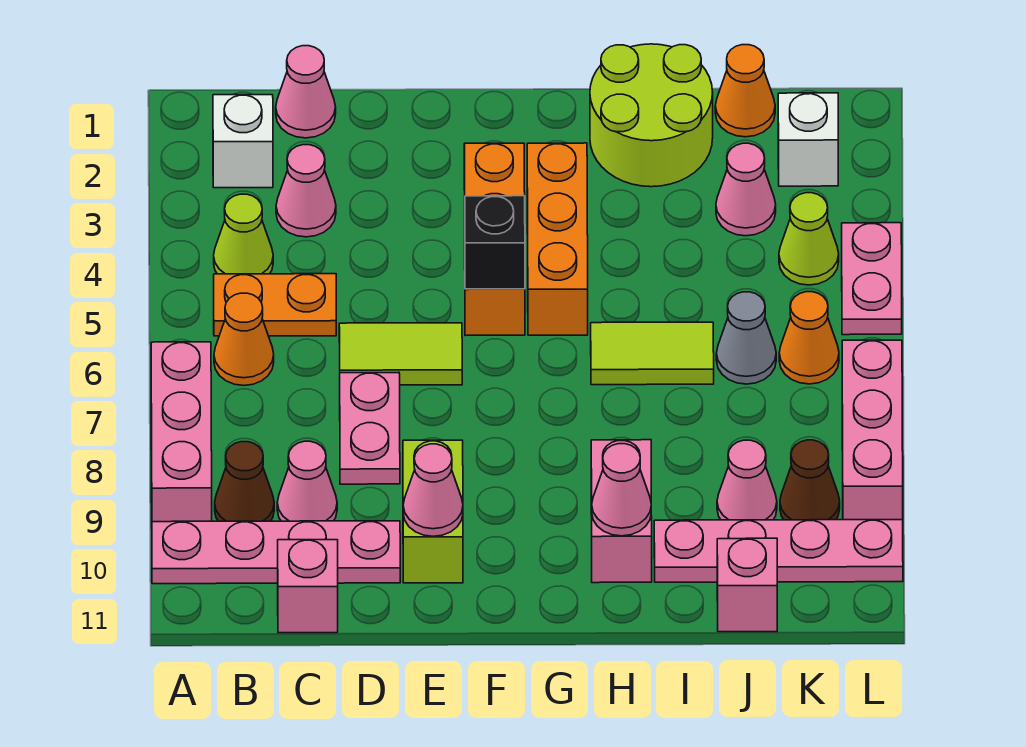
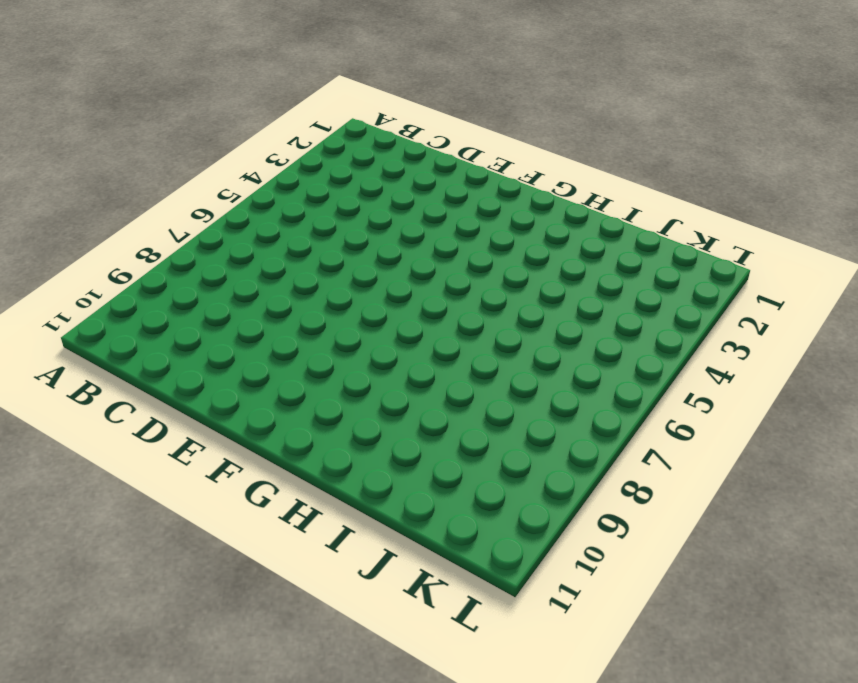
none -> pink 1x3 brick [151,342,212,522]
none -> pink 1x4 plate [152,521,400,584]
none -> white 1x1 brick [213,95,273,188]
none -> lime 1x1 cone [214,194,273,274]

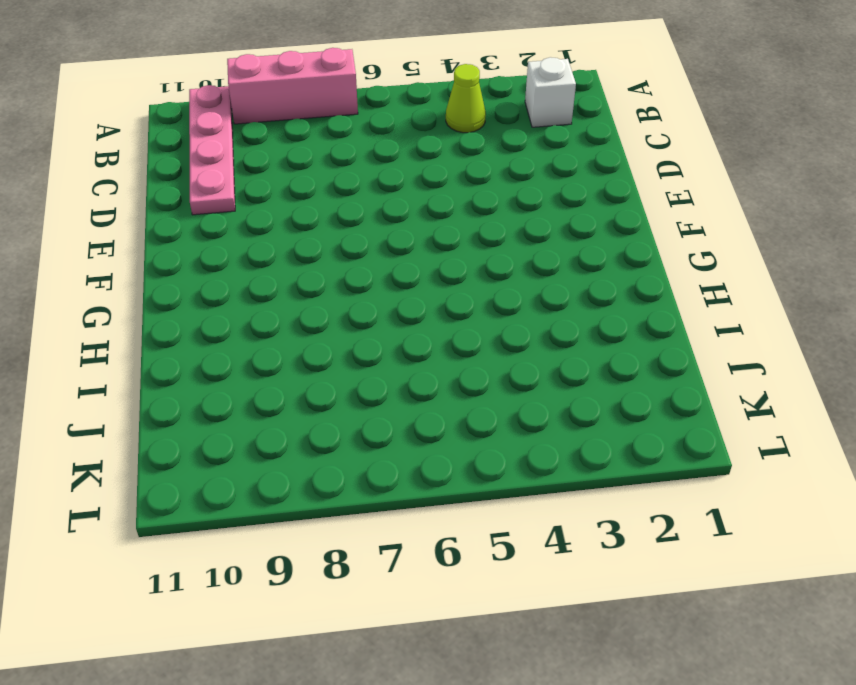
none -> orange 1x2 plate [214,274,336,336]
none -> orange 1x1 cone [214,293,274,385]
none -> brown 1x1 cone [215,442,274,521]
none -> pink 1x1 cone [276,46,336,138]

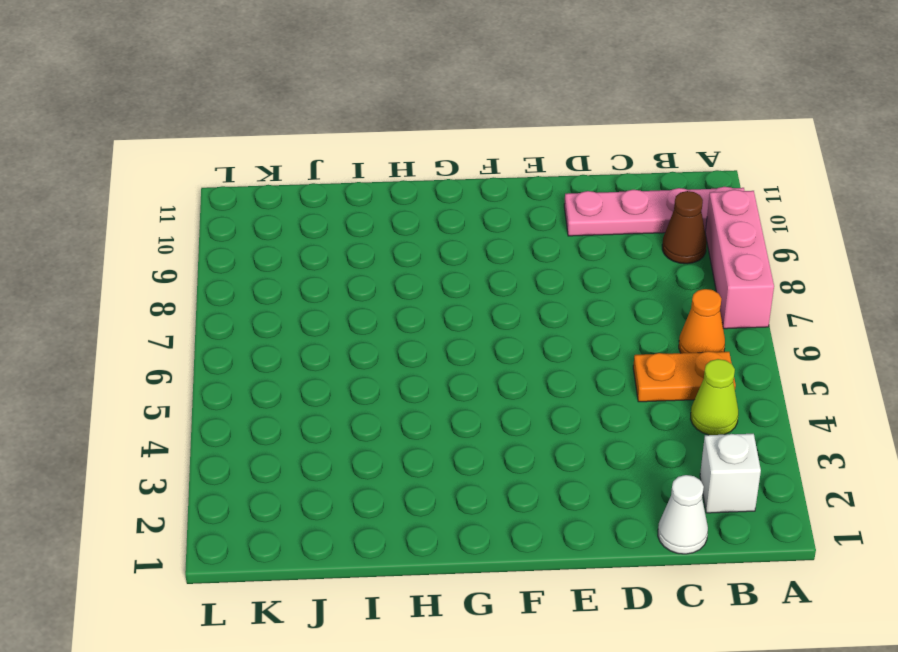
white 1x1 cone [658,475,708,554] -> pink 1x1 cone [276,46,336,138]
none -> pink 1x1 cone [276,145,336,237]
none -> pink 1x1 cone [277,441,337,521]
none -> pink 1x1 brick [278,540,338,633]
none -> lime 1x2 tile [339,323,462,385]

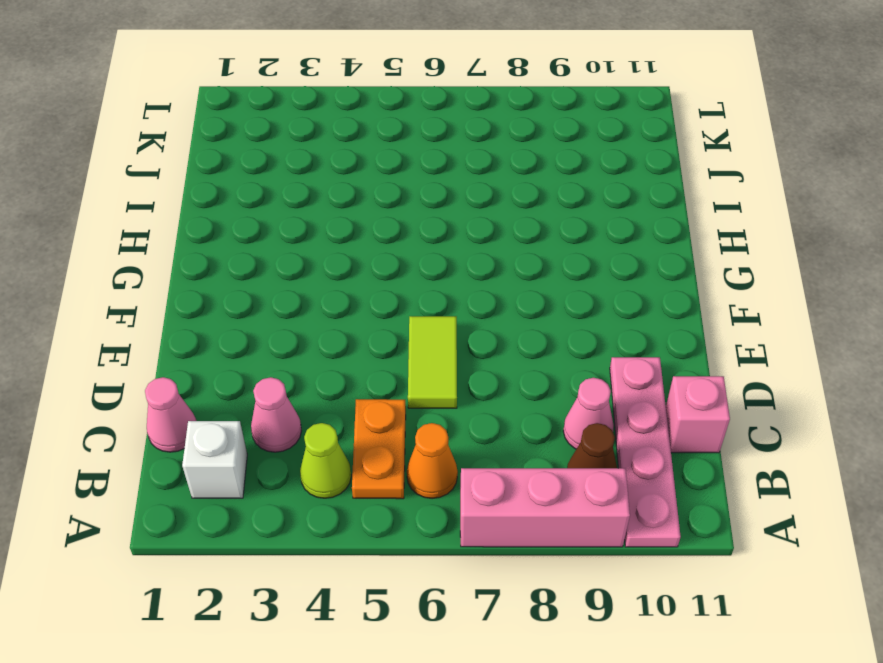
none -> pink 1x2 plate [340,372,400,484]
none -> lime 1x2 brick [403,440,463,583]
none -> orange 1x3 brick [464,143,525,336]
none -> orange 1x3 brick [527,143,588,335]

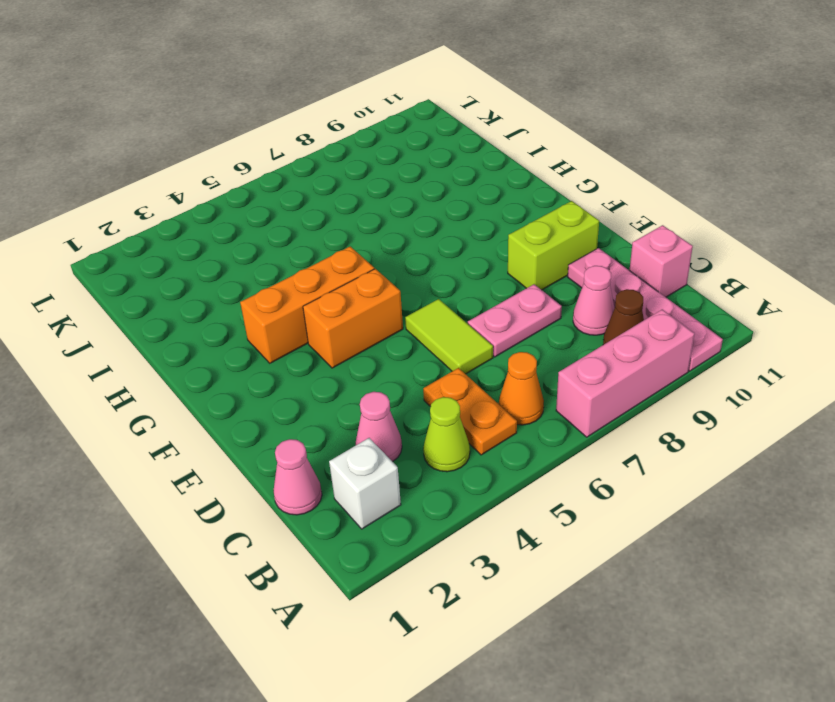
orange 1x2 brick [303,269,403,368] -> orange 1x3 brick [464,143,525,336]
none -> lime 2x2 round brick [590,44,713,187]
none -> lime 1x2 tile [591,322,714,385]
none -> pink 1x2 brick [591,440,652,583]
none -> pink 1x4 plate [654,520,903,582]

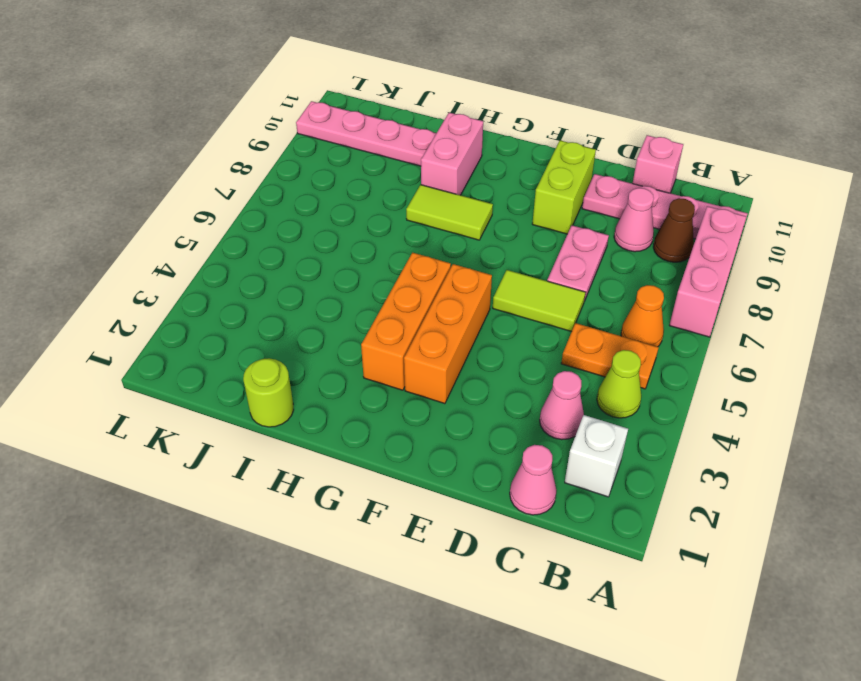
lime 1x2 tile [406,185,493,240] -> lime 1x2 tile moved to [591,322,714,385]
lime 1x1 round brick [243,358,294,427] -> lime 2x2 round brick [590,44,713,187]
none -> orange 1x1 cone [715,45,775,137]
none -> pink 1x1 cone [716,143,776,236]
none -> grey 1x1 cone [716,292,776,384]
none -> pink 1x1 cone [717,440,777,520]

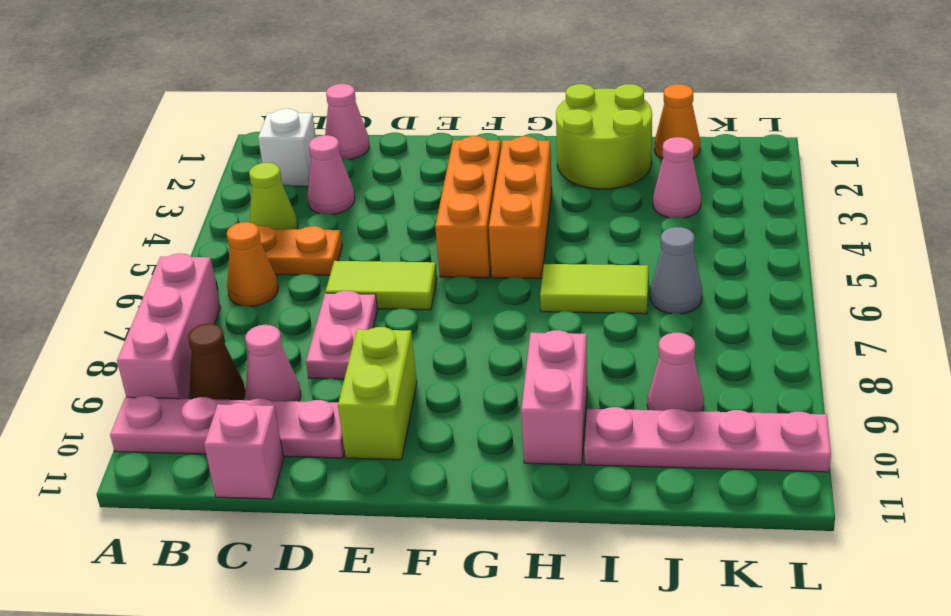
none -> pink 1x1 brick [717,538,777,632]
none -> white 1x1 brick [778,93,838,186]
none -> lime 1x1 cone [779,193,839,285]
none -> orange 1x1 cone [779,292,839,384]

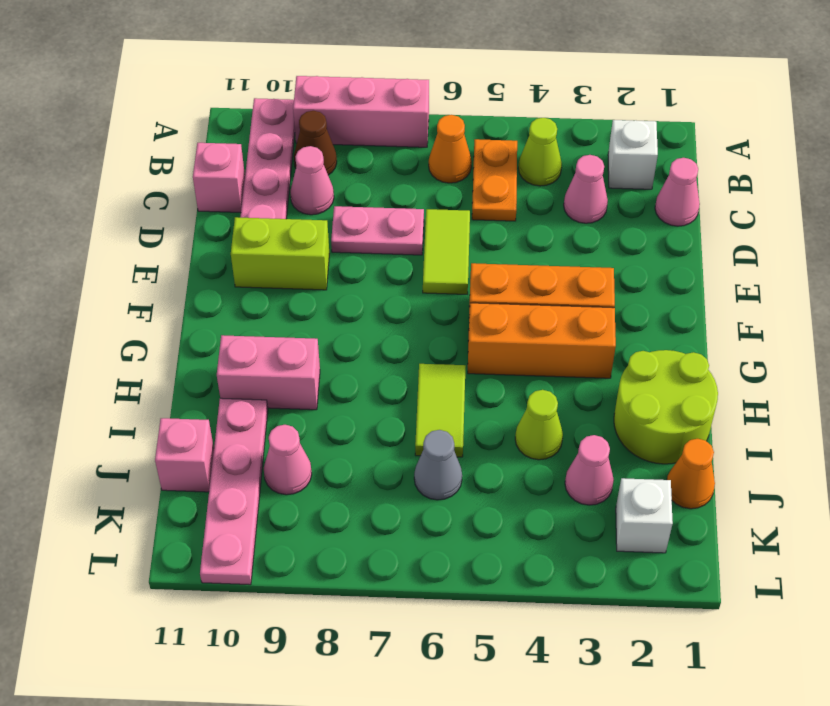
lime 1x1 cone [515,390,563,460] -> lime 1x1 cone moved to [779,193,839,285]
none -> orange 1x1 cone [779,292,839,384]
none -> brown 1x1 cone [780,440,840,520]
none -> pink 1x2 plate [842,223,902,335]
none -> pink 1x3 brick [842,340,903,520]

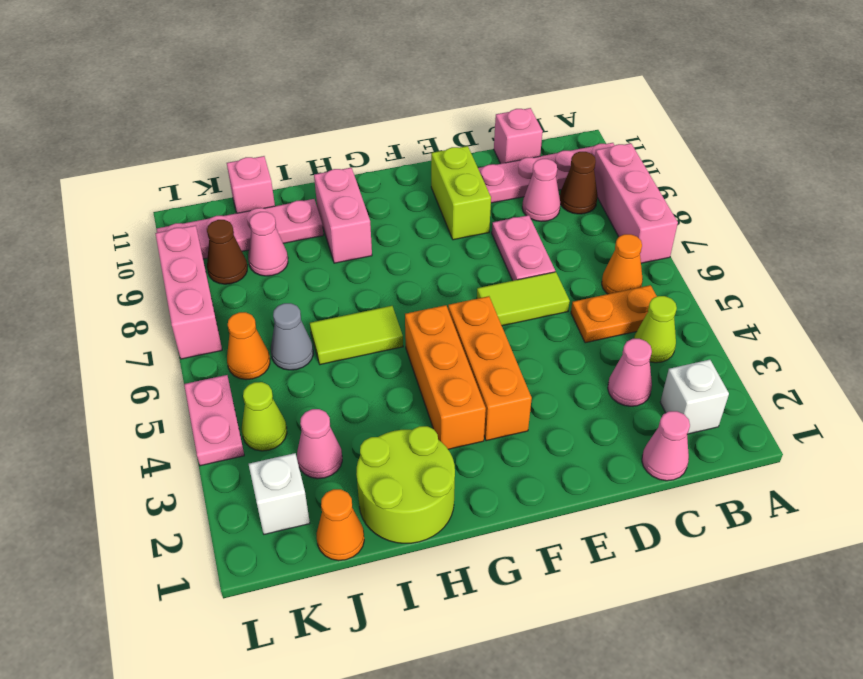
none -> pink 1x1 cone [403,444,463,536]
none -> black 1x1 brick [465,196,525,289]
none -> pink 1x1 cone [592,444,651,536]

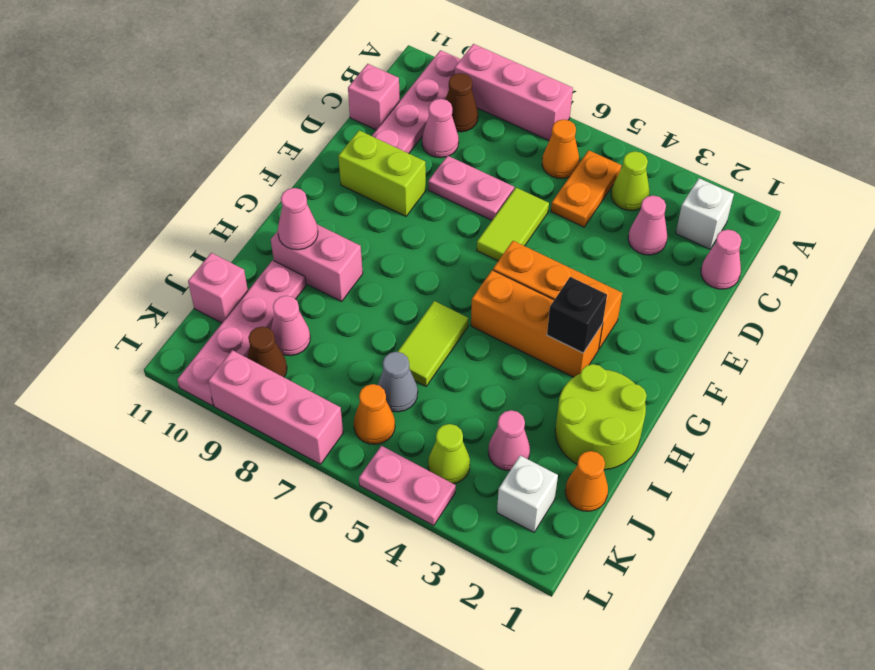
black 1x1 brick [547,277,607,353] -> black 1x1 brick moved to [465,196,525,289]
none -> pink 1x1 cone [403,444,463,536]

